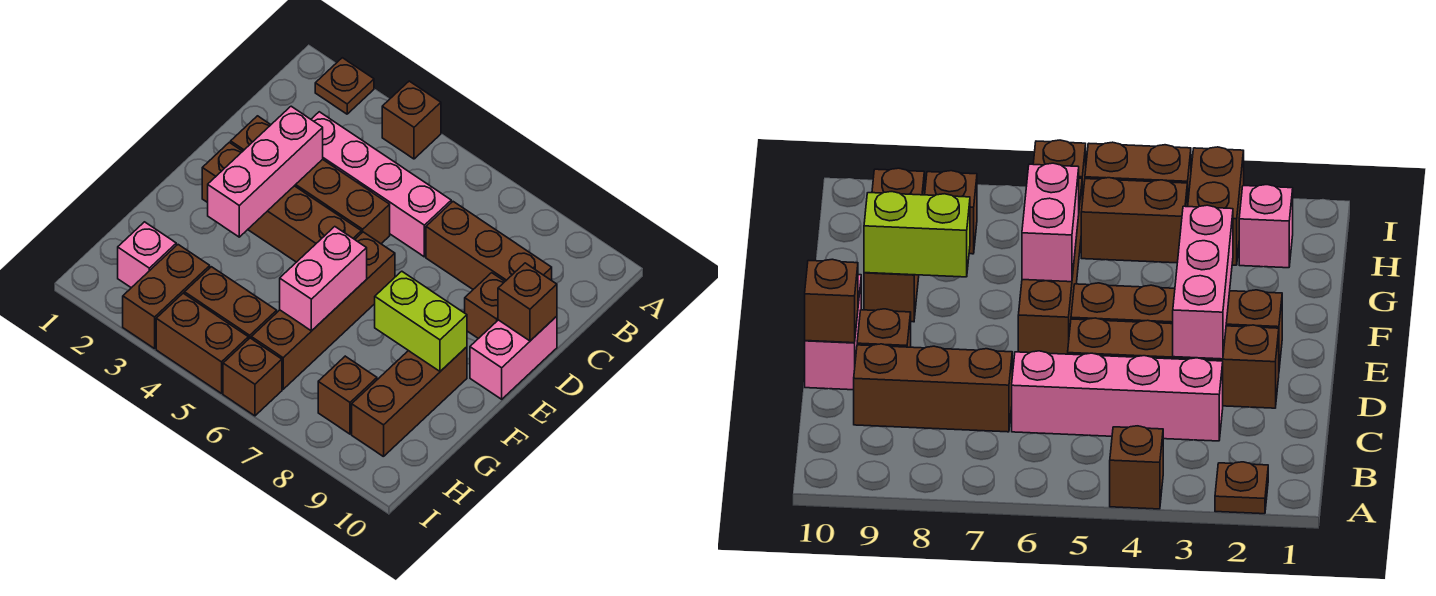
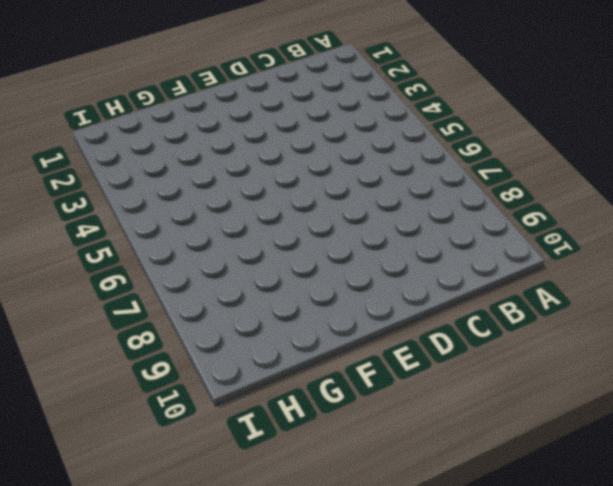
none -> brown 1x1 plate [315,58,374,114]
none -> brown 1x1 brick [382,81,441,159]
none -> pink 1x4 brick [311,112,451,257]

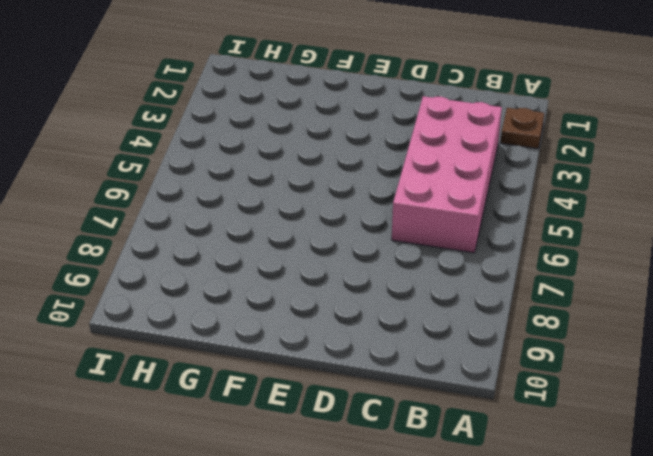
pink 2x4 brick [392,96,502,253] -> pink 1x4 brick [311,112,451,257]
none -> brown 1x1 brick [382,81,441,159]
none -> brown 1x3 brick [426,202,552,289]
none -> brown 1x4 brick [231,116,390,244]

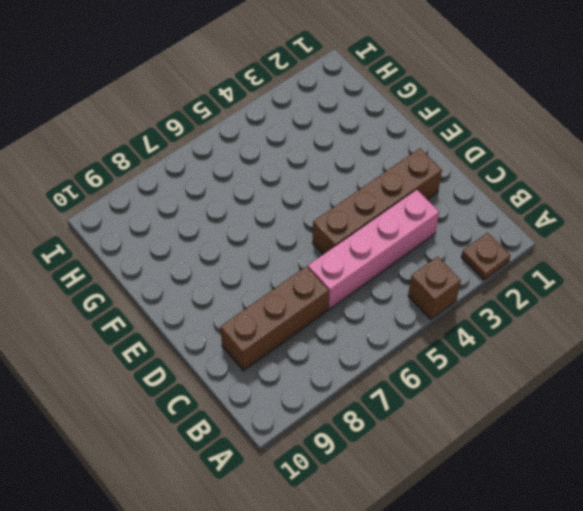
none -> brown 1x1 brick [465,273,505,339]
none -> pink 1x2 brick [470,316,557,399]
none -> brown 1x4 brick [202,142,361,262]

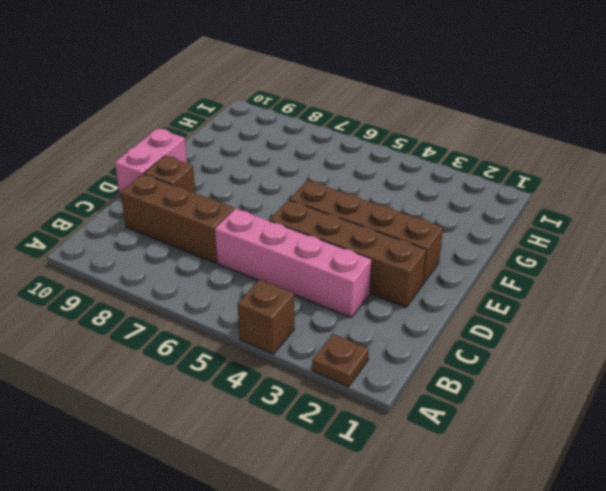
none -> brown 1x4 brick [251,232,395,389]
none -> brown 1x3 brick [352,347,467,457]
none -> pink 1x1 brick [118,222,176,288]

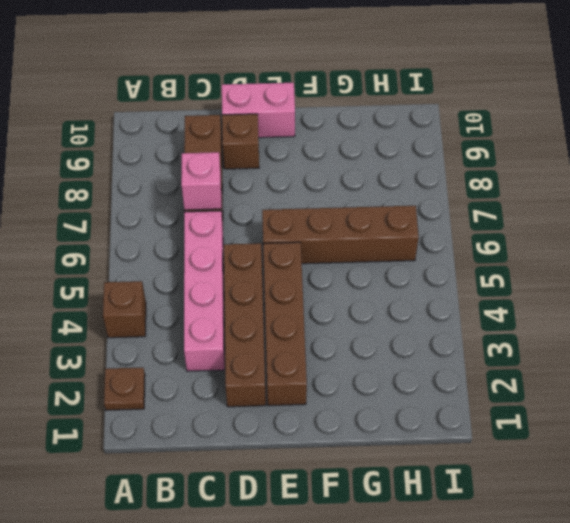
pink 1x1 brick [181,152,221,210] -> pink 1x1 brick moved to [118,222,176,288]
none -> brown 1x3 brick [352,347,467,457]
none -> brown 1x2 brick [123,245,210,349]
none -> brown 1x2 brick [184,267,277,339]

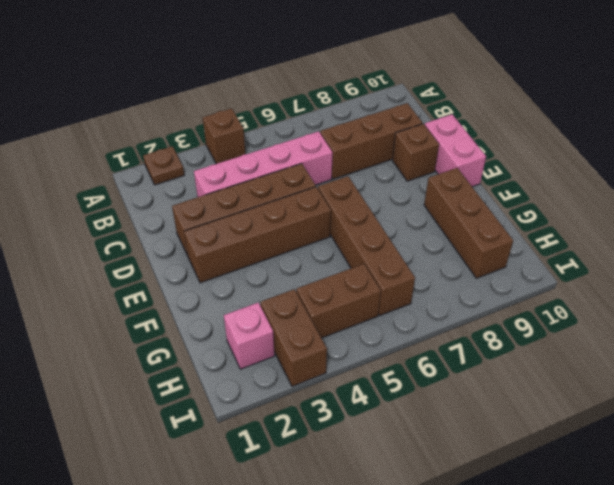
none -> brown 1x1 brick [318,356,377,434]
none -> brown 1x2 brick [156,293,248,393]
none -> brown 1x1 brick [223,338,282,416]

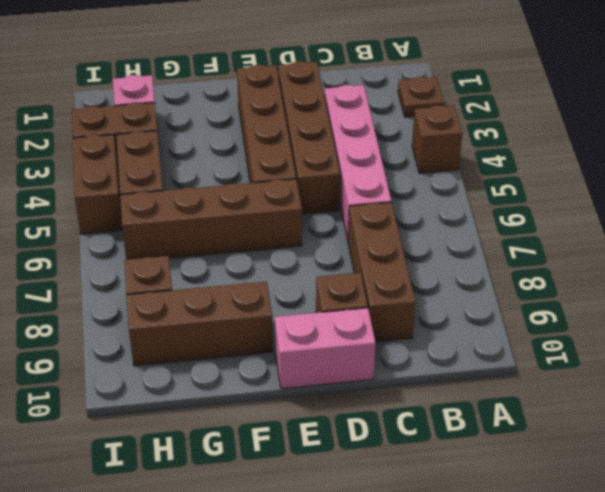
none -> brown 1x1 brick [223,338,282,416]
none -> pink 1x3 brick [208,106,323,237]
none -> brown 1x1 brick [498,263,557,341]

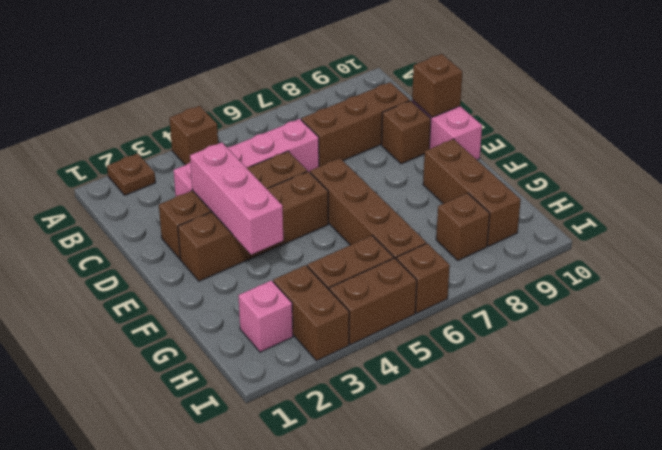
none -> pink 1x2 brick [280,227,367,331]
none -> lime 1x2 brick [375,271,467,371]

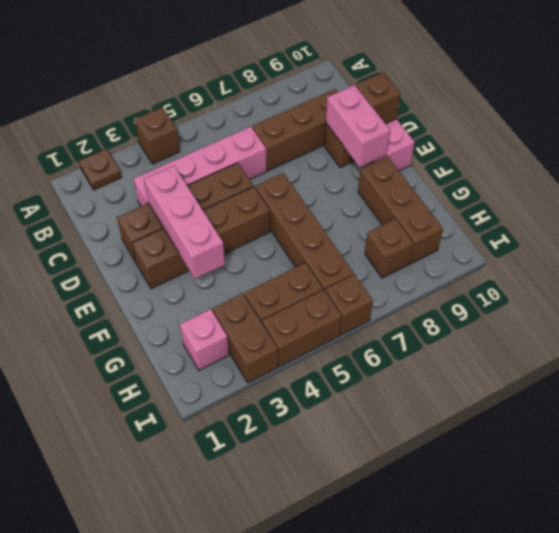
pink 1x2 brick [326,85,390,167] -> pink 1x2 brick moved to [280,227,367,331]
none -> lime 1x2 brick [375,271,467,371]

